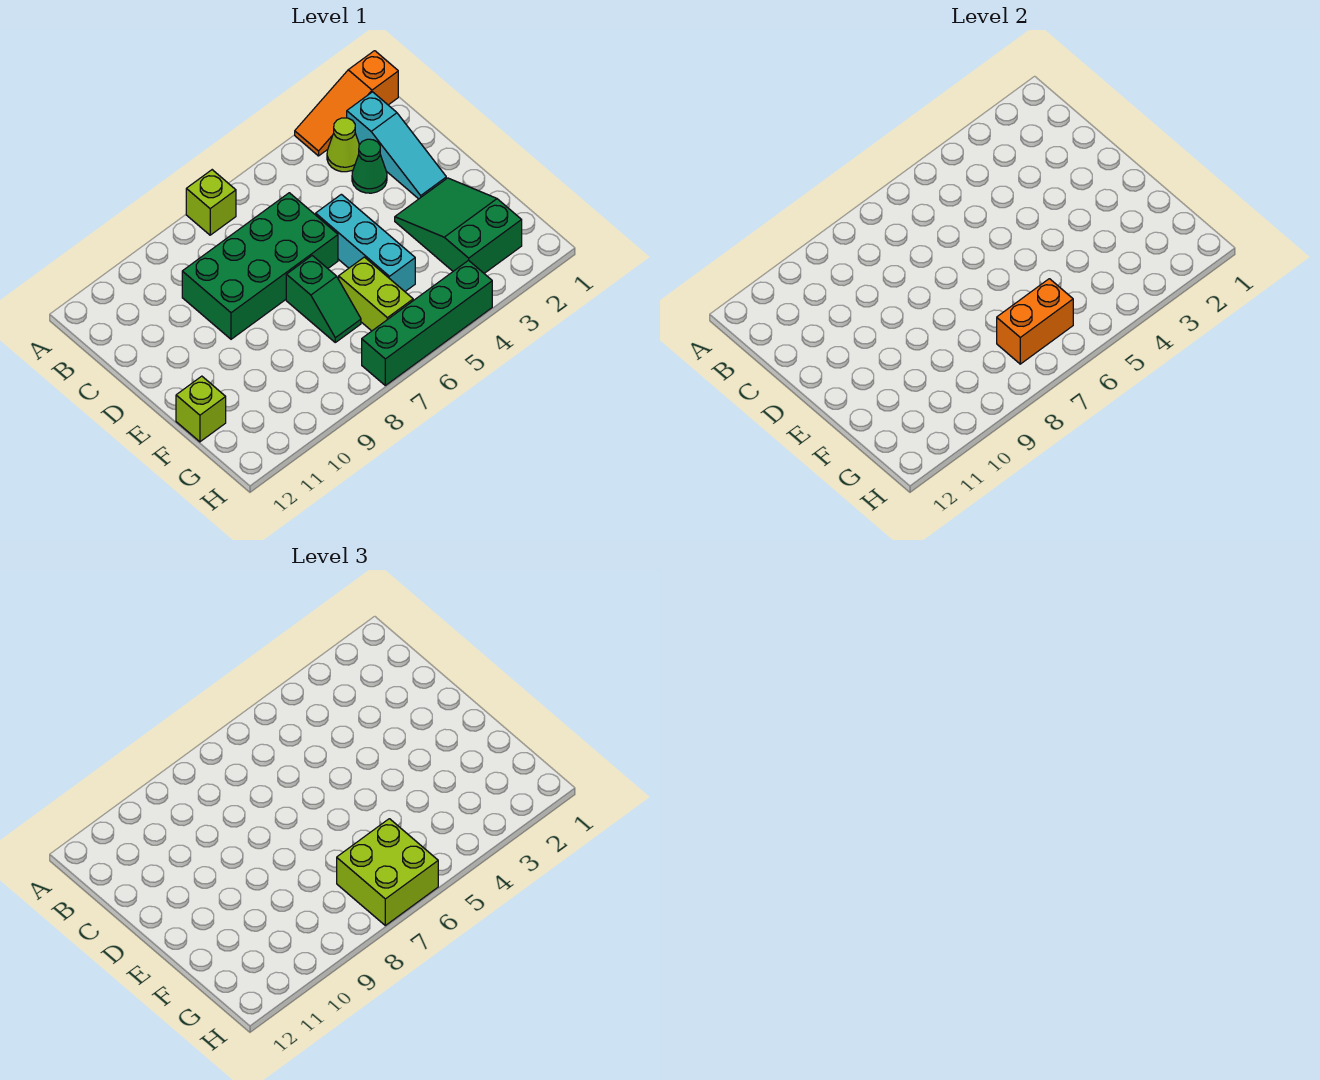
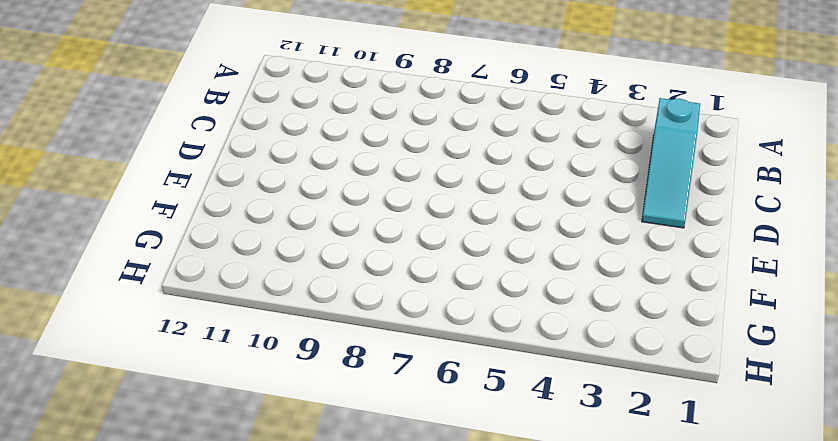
none -> orange 1x3 slope [295,51,398,156]
none -> lime 1x1 brick [186,170,236,235]
none -> lime 1x1 cone [327,118,359,172]

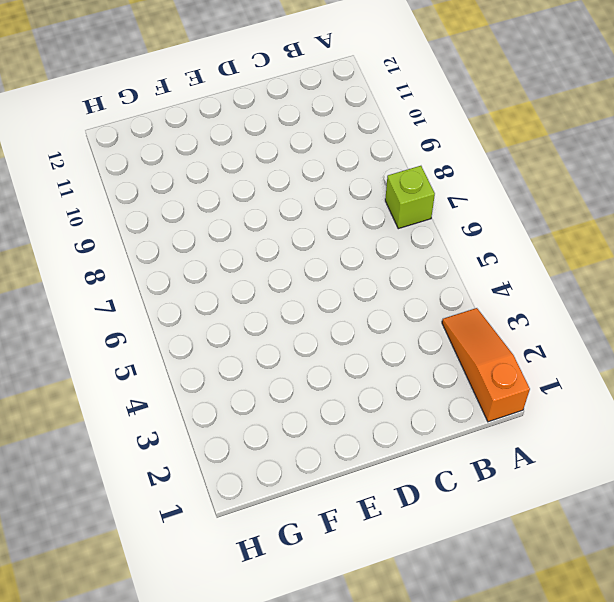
none -> cyan 1x3 slope [347,92,446,199]
none -> lime 1x1 cone [327,118,359,172]
none -> green 1x1 cone [352,139,387,193]

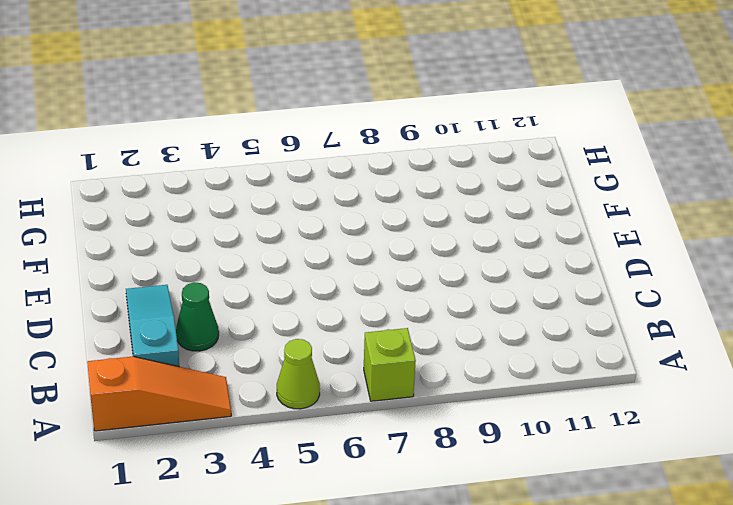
lime 1x1 cone [277,339,320,409] -> lime 1x1 cone moved to [327,118,359,172]
none -> green 2x4 brick [182,193,338,339]
none -> cyan 1x3 brick [316,194,415,291]
none -> green 2x3 slope [395,178,522,273]

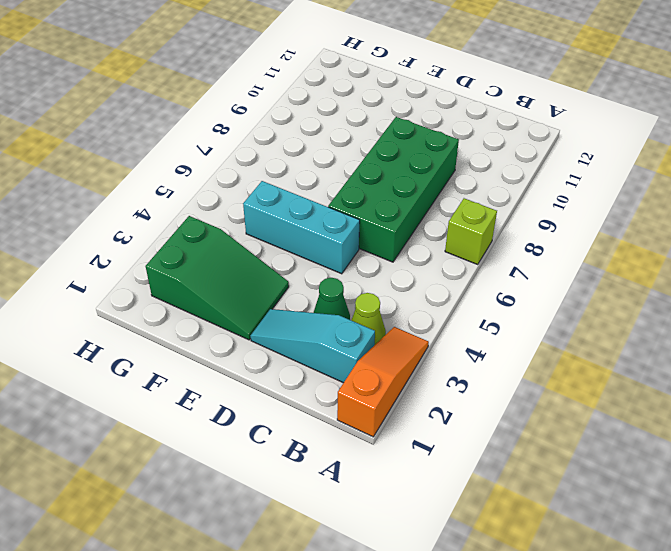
none -> green 1x2 slope [286,256,361,342]
none -> lime 1x2 brick [339,257,413,331]
none -> lime 1x1 brick [176,376,226,442]

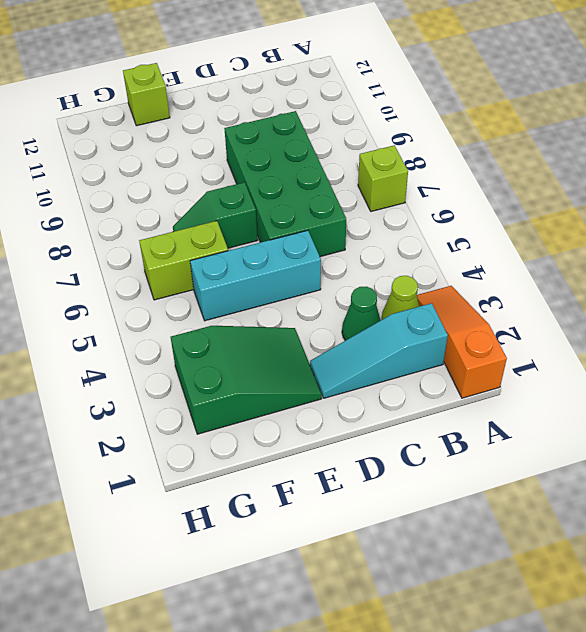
none -> green 1x4 brick [362,260,492,385]
none -> orange 1x2 brick [997,279,1073,364]
none -> lime 2x2 brick [337,819,438,925]

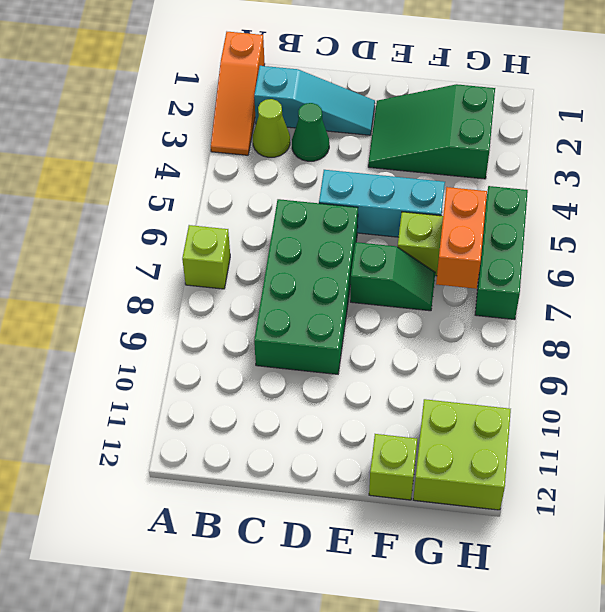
lime 2x2 brick [413,399,511,510] -> lime 2x2 brick moved to [337,819,438,925]
green 1x3 brick [475,186,528,320] -> green 1x4 brick [362,260,492,385]

